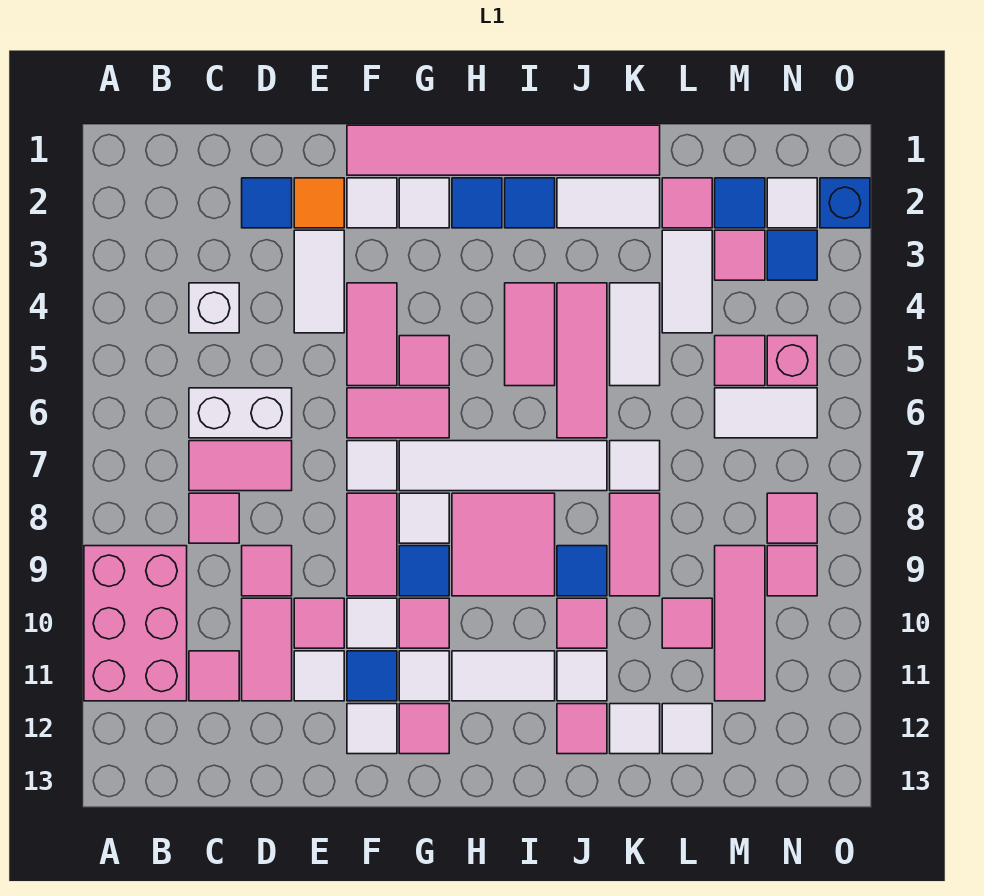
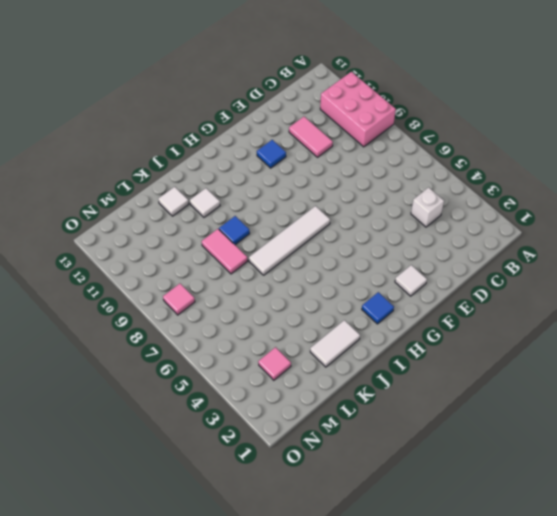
none -> white 1x2 brick [189,388,292,438]
none -> pink 1x2 tile [189,441,292,491]
none -> pink 1x1 tile [189,493,239,543]
none -> pink 1x1 tile [189,651,239,701]

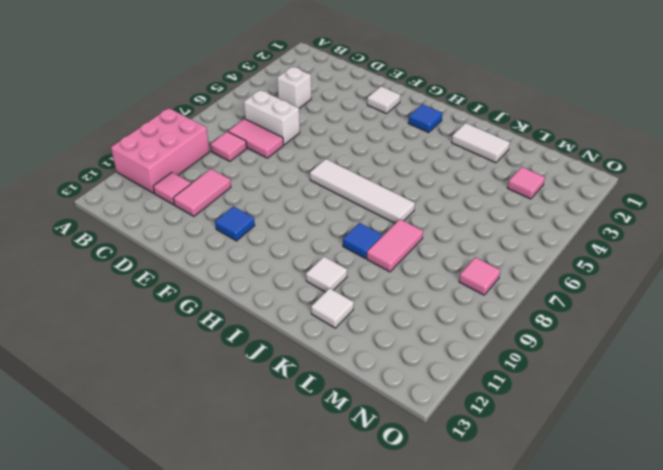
none -> blue 1x1 tile [242,178,292,228]
none -> pink 1x1 tile [242,546,292,596]
none -> orange 1x1 tile [294,178,344,228]
none -> white 1x2 tile [294,230,344,333]

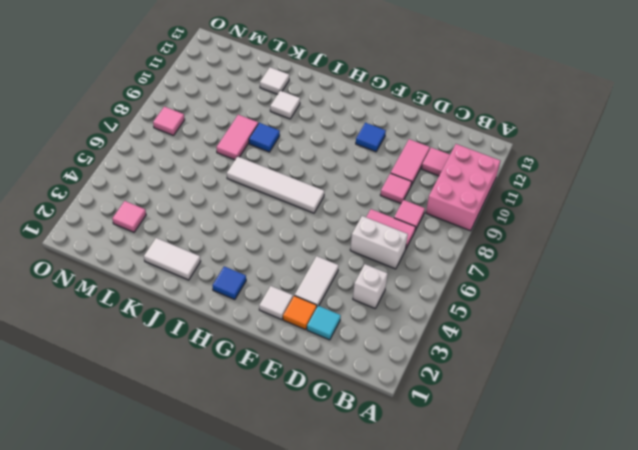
cyan 1x1 tile [307,306,341,340] -> blue 1x1 tile [242,178,292,228]
none -> pink 1x1 tile [294,598,344,648]
none -> white 1x1 tile [294,651,344,701]
none -> pink 1x6 tile [347,125,660,175]
none -> pink 1x2 tile [347,283,397,386]

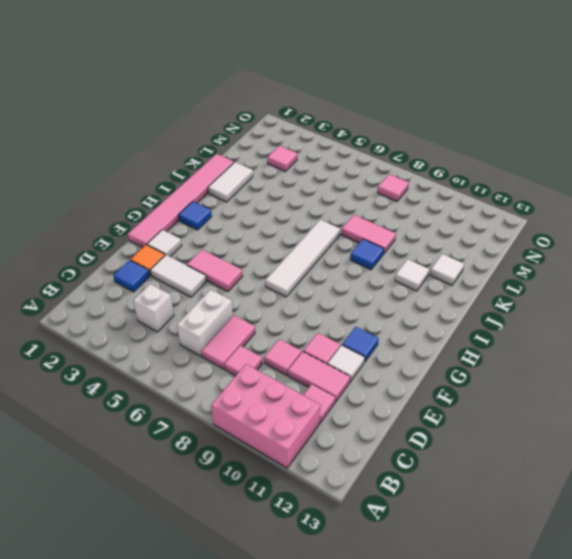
none -> pink 1x2 tile [347,388,449,438]
none -> white 1x1 tile [347,441,397,491]
none -> pink 1x2 tile [347,493,397,596]
none -> white 1x1 tile [347,598,397,648]

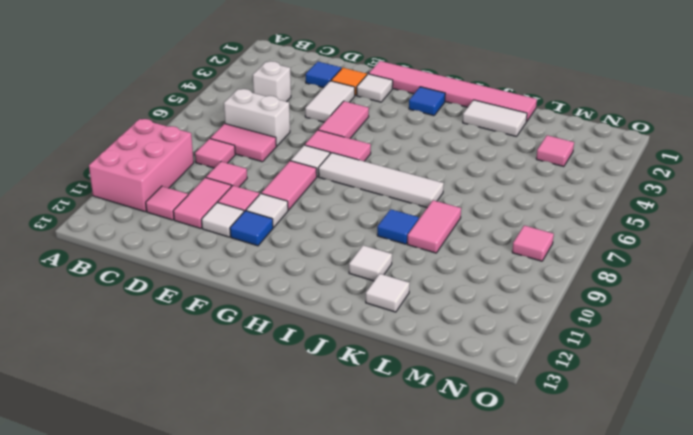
none -> white 1x1 tile [347,704,397,754]
none -> white 1x1 tile [399,178,449,228]
none -> pink 1x1 tile [399,336,449,386]
none -> white 1x1 tile [399,493,449,543]

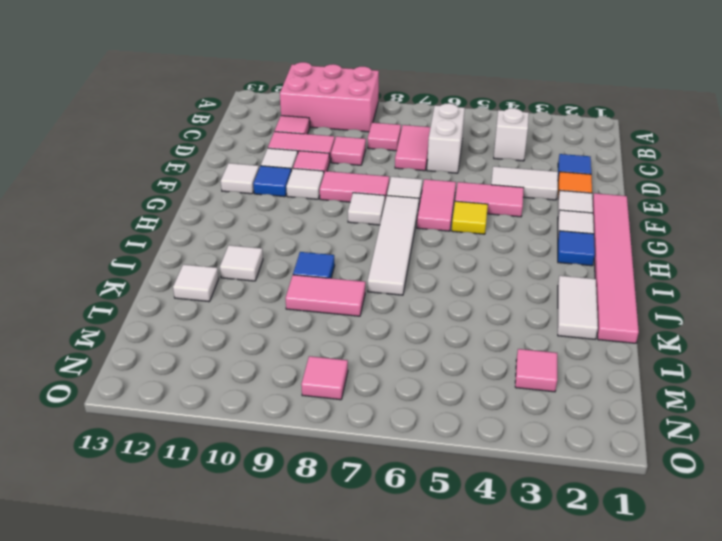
yellow 1x1 tile [452,201,488,234] -> pink 1x1 tile [399,336,449,386]
none -> blue 1x1 tile [399,546,449,596]
none -> pink 1x1 tile [399,598,449,648]
none -> white 1x1 tile [399,651,449,701]
none -> pink 1x1 tile [399,704,449,754]

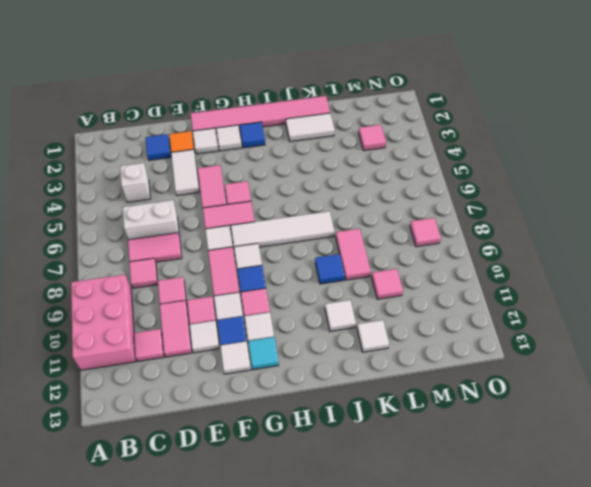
cyan 1x1 tile [248,337,279,370] -> pink 1x1 tile [399,704,449,754]
none -> pink 2x2 tile [452,493,555,596]
none -> white 1x2 tile [452,651,555,701]
none -> blue 1x1 tile [505,178,555,228]
none -> pink 1x2 tile [505,283,555,386]

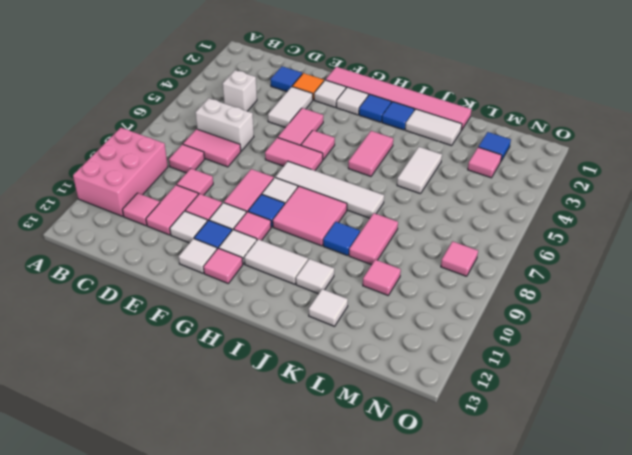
none -> white 1x1 tile [347,441,397,491]
none -> pink 1x3 tile [557,283,607,438]
none -> pink 1x1 tile [557,598,607,648]
none -> pink 1x1 tile [557,704,607,754]

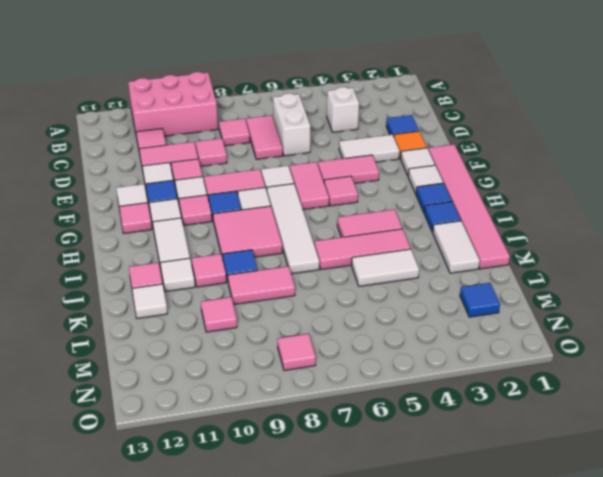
none -> white 1x1 tile [610,441,660,491]
none -> pink 1x1 tile [662,178,712,228]
none -> white 1x2 tile [662,230,712,333]
none -> white 1x1 tile [662,704,712,754]

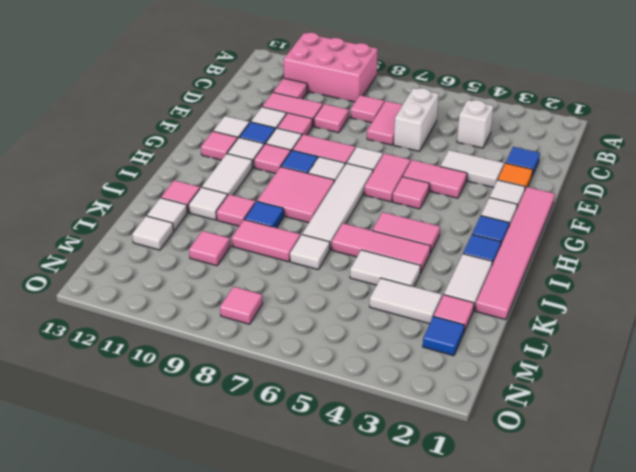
none -> pink 1x1 tile [715,230,765,280]
none -> pink 1x1 tile [715,336,765,386]
none -> white 1x2 tile [715,388,817,438]
none -> pink 1x3 tile [715,546,765,701]

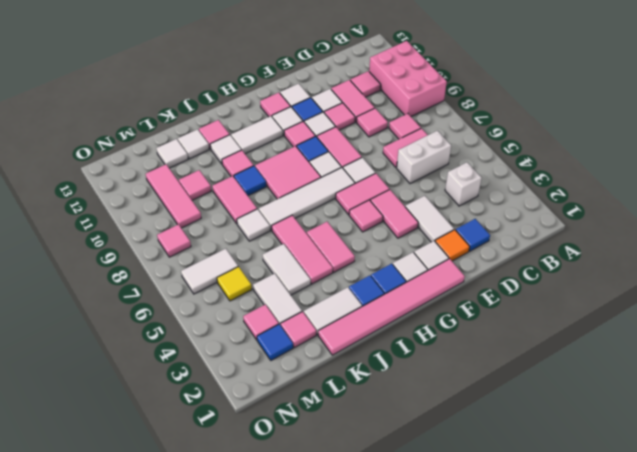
yellow 1x1 tile [217,267,252,301] -> pink 1x1 tile [715,336,765,386]
none -> white 1x1 tile [767,178,817,228]
none -> blue 1x1 tile [767,230,817,280]
none -> pink 1x1 brick [767,336,817,386]
none -> pink 1x1 tile [767,546,817,596]

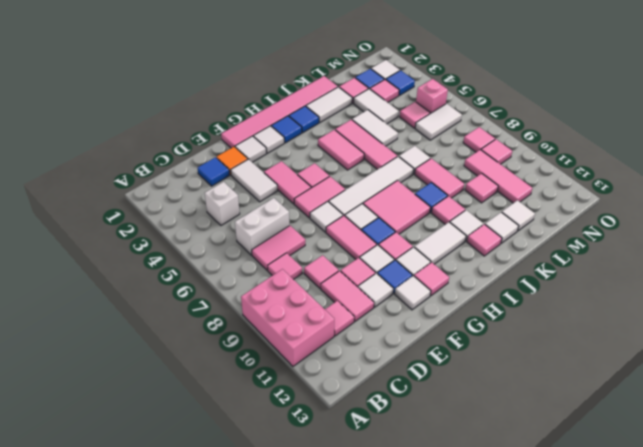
none -> blue 1x1 brick [820,178,870,228]

